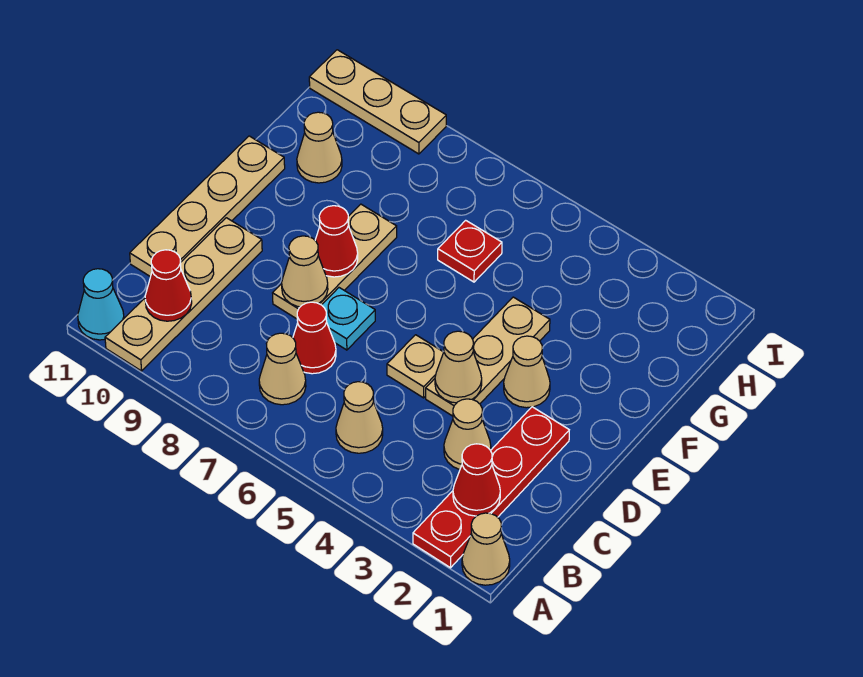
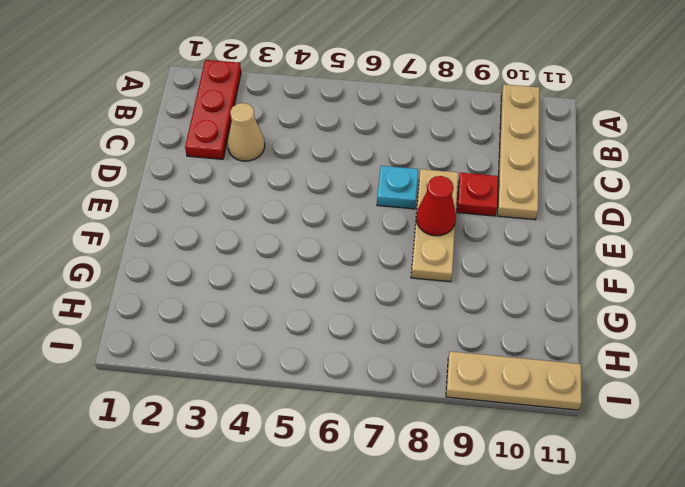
red 1x3 plate [185,60,241,159] -> red 1x4 plate [413,407,569,568]
red 1x1 plate [457,173,498,216] -> red 1x1 plate moved to [438,220,502,282]
none -> tan 1x1 cone [462,513,510,585]
none -> cyan 1x1 cone [78,269,124,340]
none -> tan 1x1 cone [336,382,383,453]

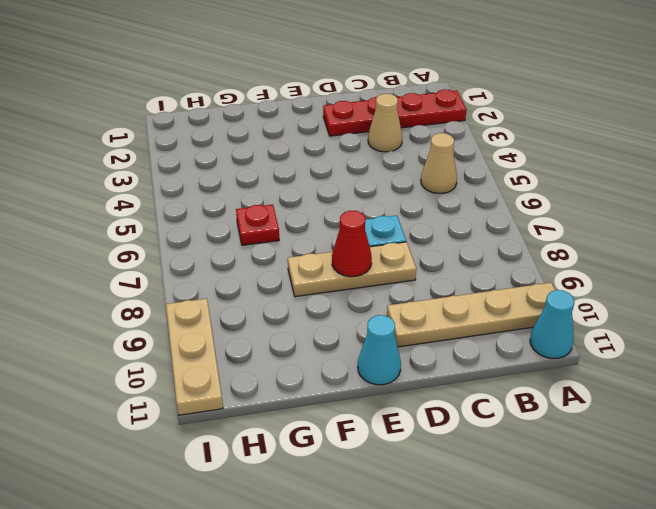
cyan 1x1 cone [358,315,401,385] -> tan 1x4 plate [130,136,285,277]
none -> tan 1x1 cone [462,513,510,585]
none -> tan 1x1 cone [259,333,306,405]
none -> red 1x1 cone [293,302,336,374]

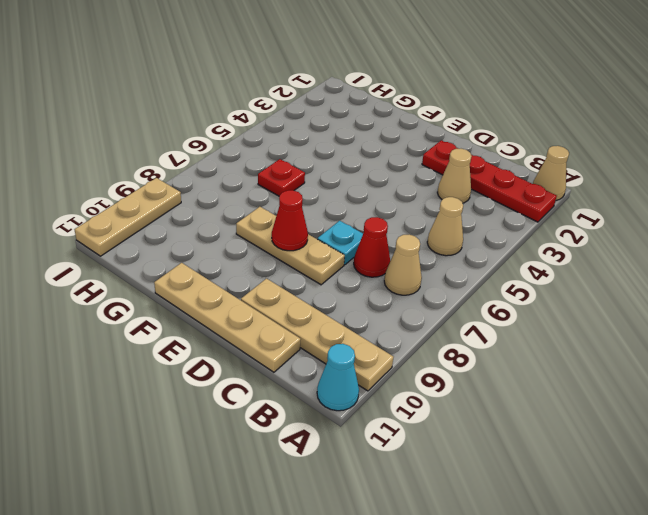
none -> tan 1x3 plate [426,297,550,416]
none -> tan 1x1 plate [387,335,444,398]
none -> tan 1x1 cone [504,336,550,408]

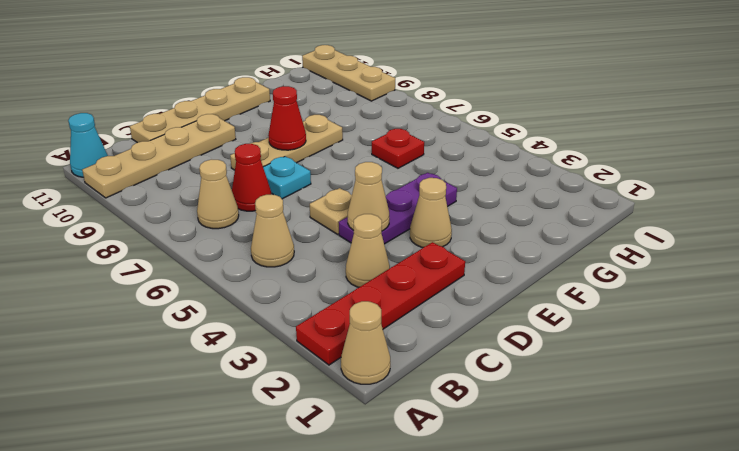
purple 1x3 plate [339,173,457,244] -> tan 1x3 plate [426,297,550,416]
none -> tan 1x1 cone [297,112,342,183]
none -> red 1x1 cone [453,444,500,516]
none -> red 1x1 cone [145,250,192,321]

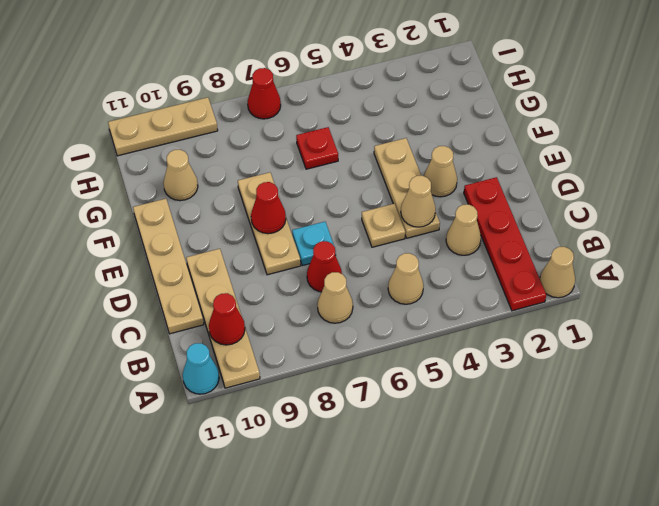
red 1x1 cone [248,68,281,119] -> red 1x1 cone moved to [453,444,500,516]
none -> tan 1x1 cone [282,236,328,307]

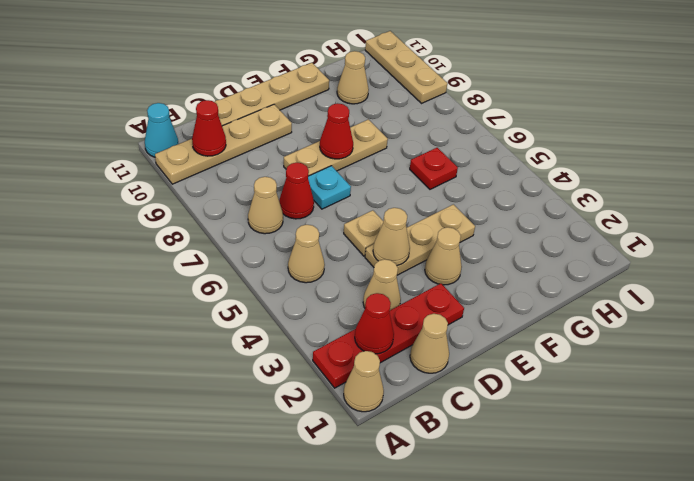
tan 1x1 cone [410,314,449,373] -> tan 1x1 cone moved to [282,236,328,307]

